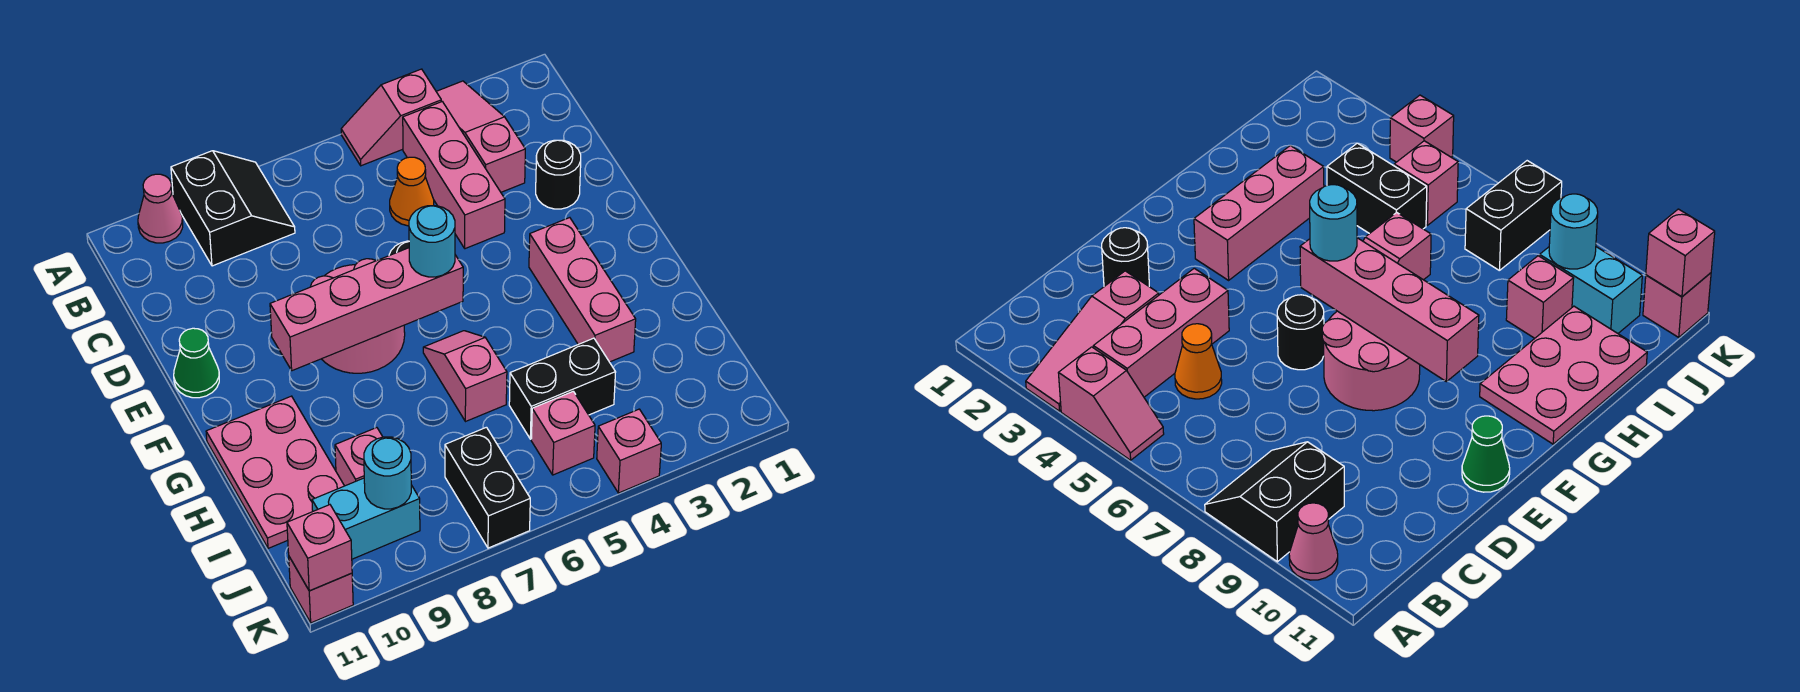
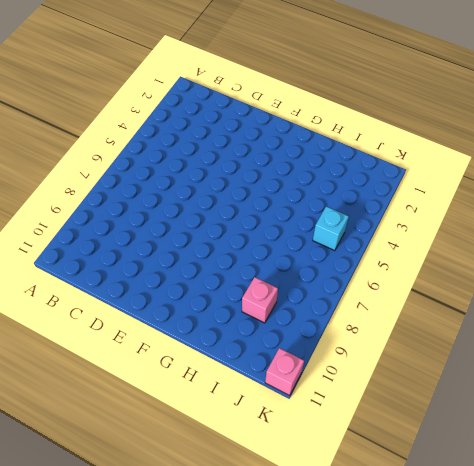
cyan 1x1 brick [313,206,349,251] -> pink 1x1 brick [531,391,595,475]
none -> pink 1x3 slope [436,81,525,192]
none -> pink 1x2 slope [341,69,441,166]
none -> black 2x2 slope [171,151,295,266]

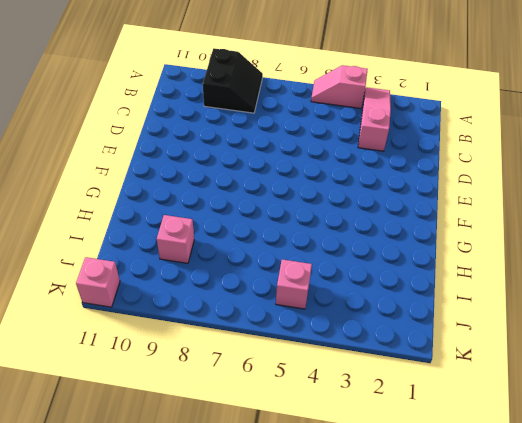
none -> pink 1x1 cone [138,174,183,243]
none -> pink 1x3 brick [403,102,505,249]
none -> orange 1x1 cone [390,157,434,226]

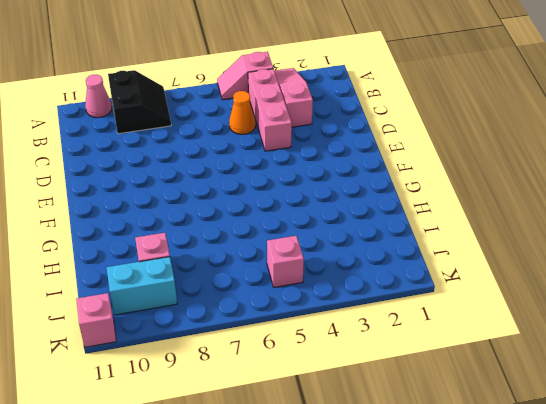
none -> black 1x1 round brick [536,140,581,209]
none -> black 1x1 round brick [1277,295,1324,370]
none -> pink 2x2 round brick [311,259,405,373]

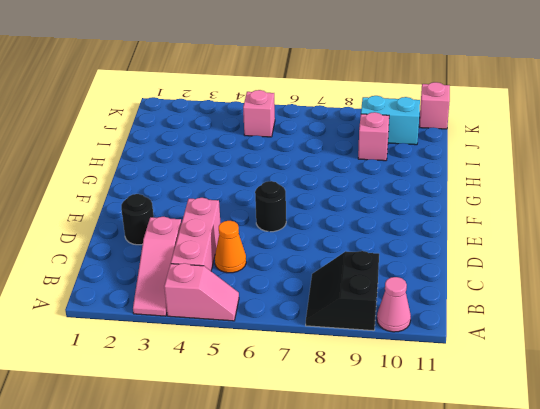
none -> pink 2x2 round brick [311,259,405,373]
none -> green 1x1 cone [174,328,219,398]
none -> pink 1x3 brick [529,218,636,362]

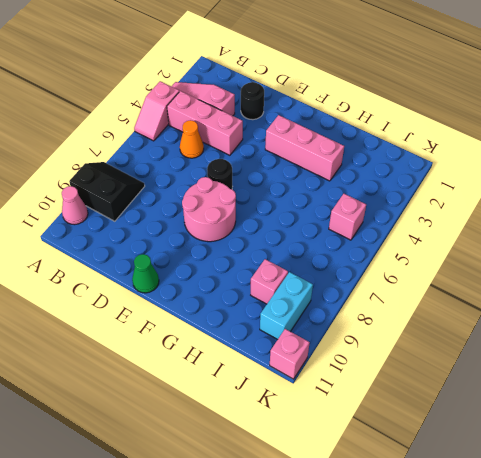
none -> pink 1x2 slope [423,331,507,422]
none -> pink 2x3 plate [206,396,344,548]
none -> black 1x2 brick [509,338,616,439]

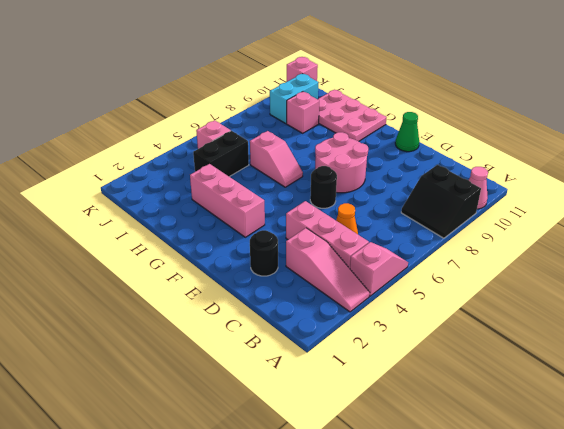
none -> black 1x2 brick [445,427,530,548]
none -> pink 1x1 brick [597,409,661,493]
none -> pink 1x4 brick [270,248,463,371]

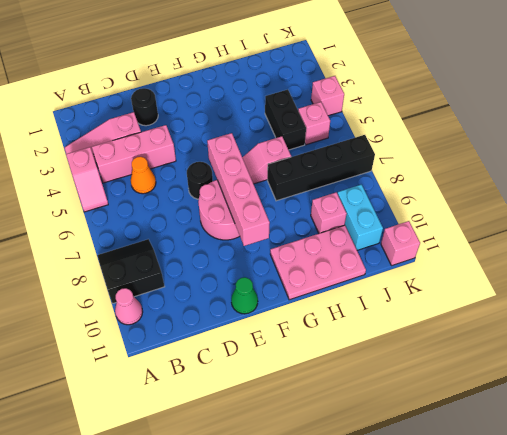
black 1x4 brick [267,135,375,201] -> black 1x2 brick [445,427,530,548]
none -> pink 1x3 brick [529,218,636,362]
none -> cyan 1x1 round brick [364,437,411,509]
none -> pink 1x1 brick [287,505,352,591]

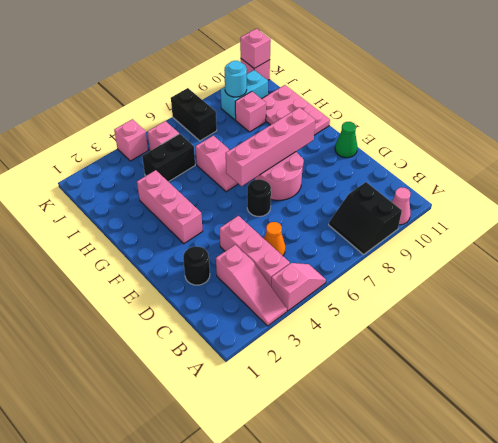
none -> cyan 1x1 round brick [409,206,455,277]

